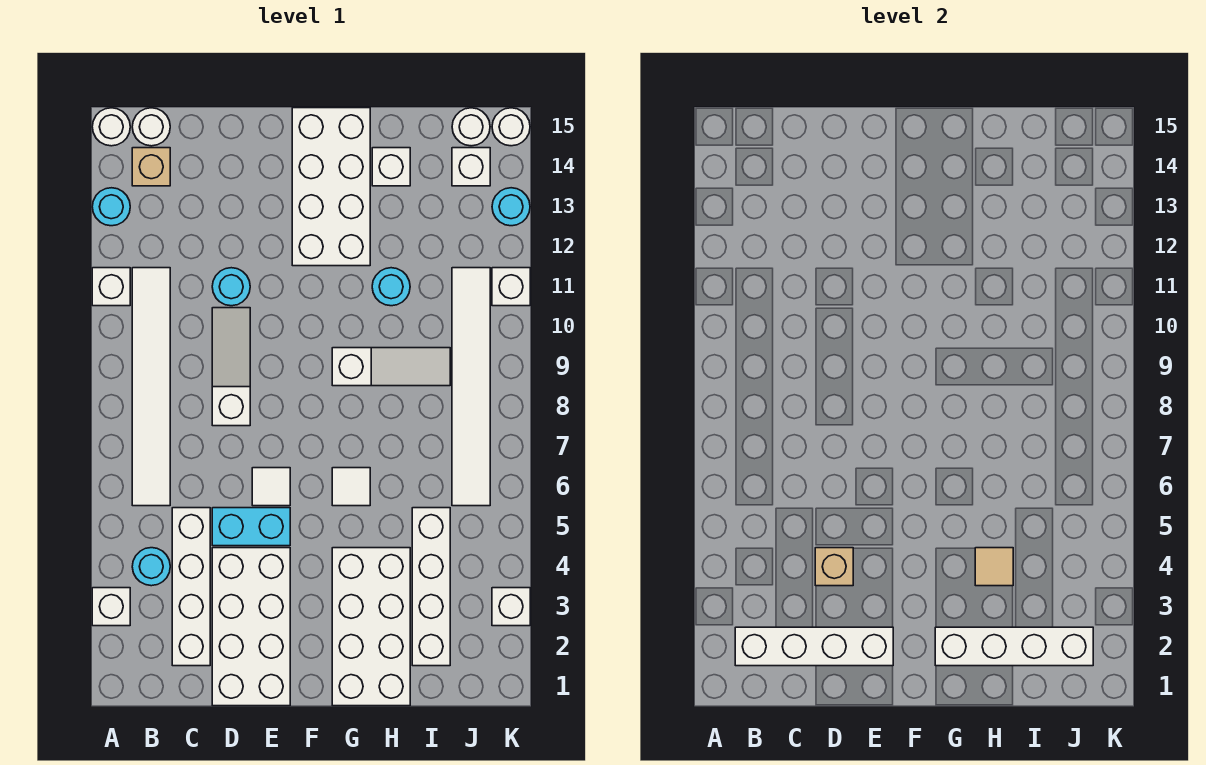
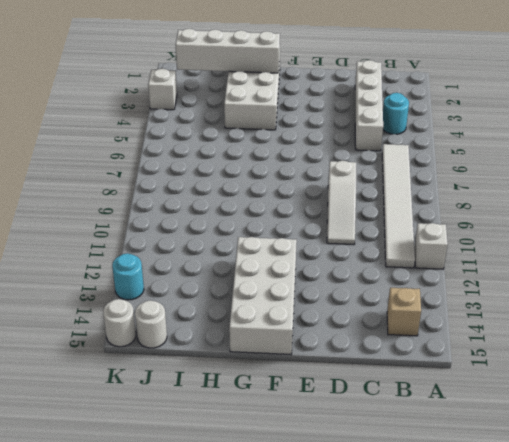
none -> white 1x1 brick [92,588,130,626]
none -> cyan 1x1 round brick [92,188,130,226]
none -> white 1x1 round brick [92,108,130,146]
none -> white 1x1 round brick [132,108,170,146]

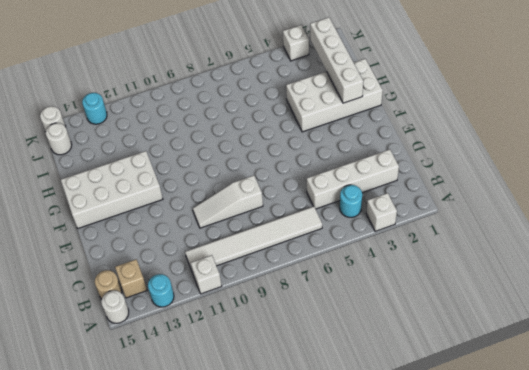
tan 1x1 round brick [95,270,122,299] -> white 1x1 round brick [132,108,170,146]
none -> white 2x4 brick [212,548,290,706]
none -> cyan 1x2 brick [212,508,290,546]
none -> cyan 1x1 round brick [212,268,250,306]
none -> white 1x1 tile [252,468,290,506]

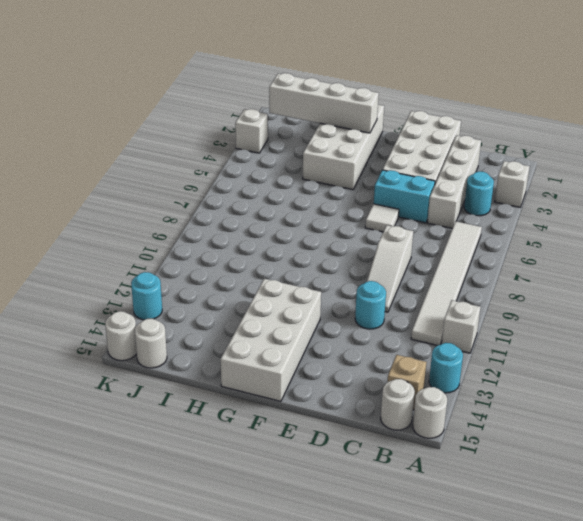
none -> white 1x1 tile [332,468,370,506]
none -> white 1x3 slope [332,348,450,386]
none -> cyan 1x1 round brick [372,268,410,306]
none -> white 1x1 brick [372,148,410,186]

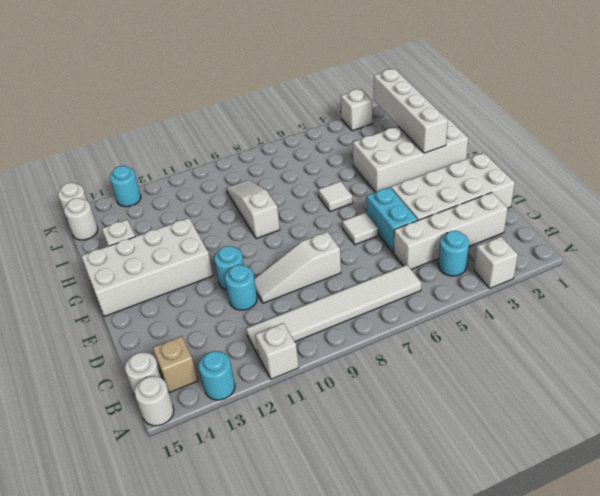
cyan 1x1 round brick [214,246,244,290] -> cyan 1x1 round brick moved to [372,268,410,306]
none -> white 1x4 brick [412,508,450,666]
none -> white 1x6 tile [452,268,490,506]
none -> white 1x1 brick [452,148,490,186]
none -> white 1x1 brick [492,268,530,306]

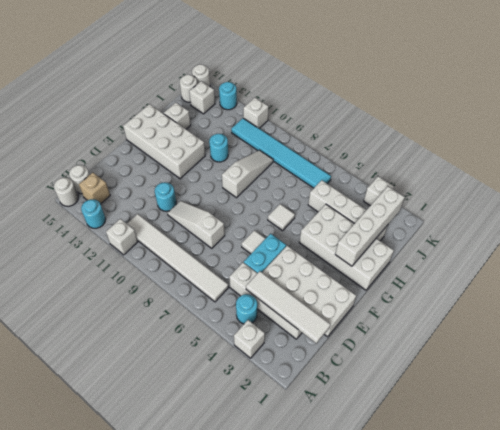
white 1x4 tile [246,271,331,344] -> white 1x4 brick [735,627,893,666]
cyan 1x6 tile [231,118,331,188] -> white 1x6 tile [452,268,490,506]
none -> tan 1x1 brick [815,548,853,586]
none -> tan 1x1 tile [975,548,1013,586]

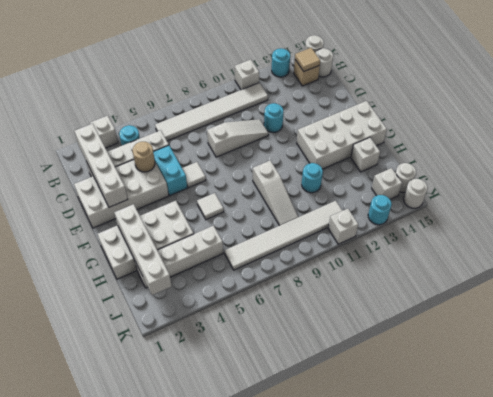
tan 1x1 tile [295,48,320,71] -> tan 1x1 tile moved to [975,548,1013,586]
tan 1x1 round brick [133,142,155,172] -> tan 1x1 brick [815,548,853,586]
none -> white 1x1 brick [492,588,530,626]

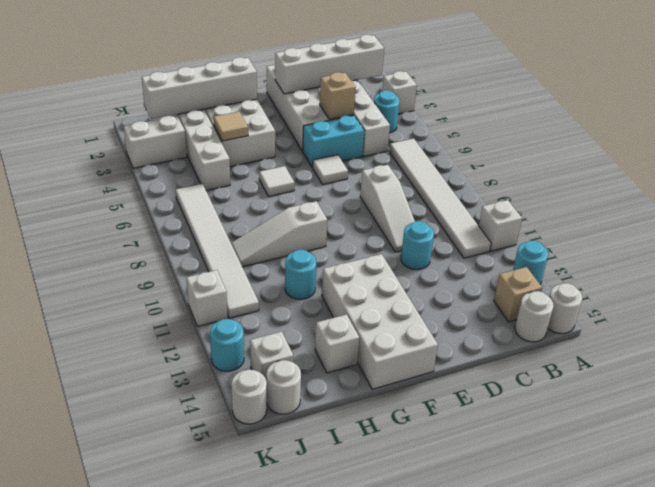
white 1x2 brick [124,116,187,168] -> white 1x1 brick [492,588,530,626]

